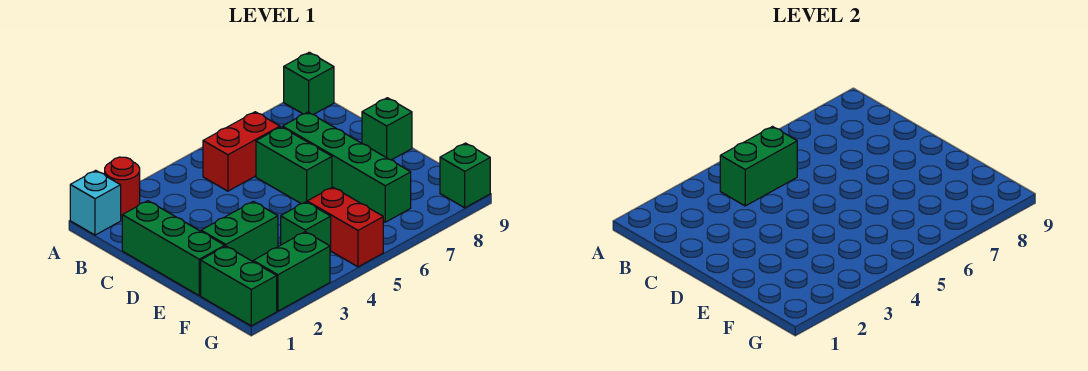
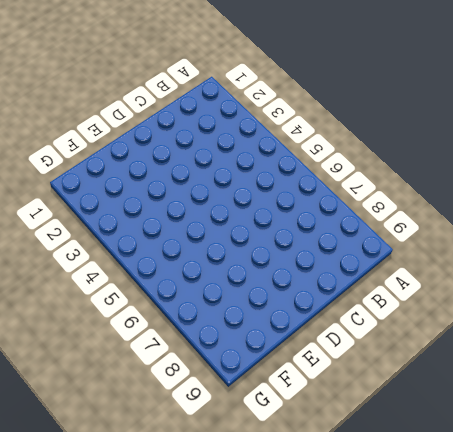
none -> cyan 1x1 brick [70,170,121,235]
none -> red 1x1 round brick [105,157,140,216]
none -> green 1x1 brick [284,52,334,115]

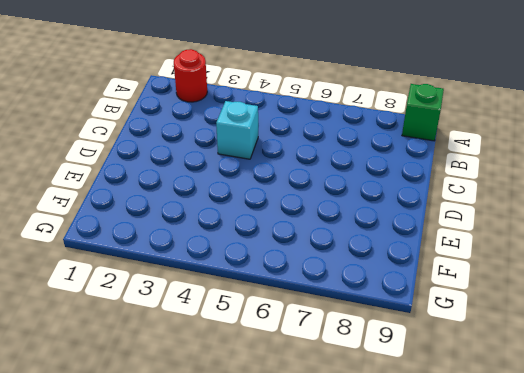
cyan 1x1 brick [216,101,258,159] -> cyan 1x1 brick moved to [70,170,121,235]
none -> red 1x2 brick [203,112,280,191]
none -> green 1x3 brick [122,201,225,295]
none -> green 1x2 brick [256,127,332,204]

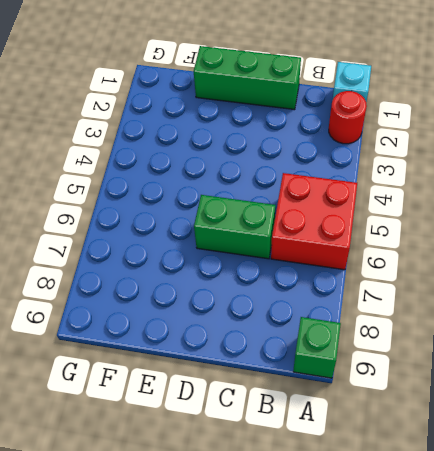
red 2x2 brick [271,173,357,270] -> red 1x2 brick [203,112,280,191]
none -> green 1x4 brick [283,112,411,222]
none -> green 1x1 brick [362,98,412,160]
none -> green 1x2 brick [201,201,278,261]

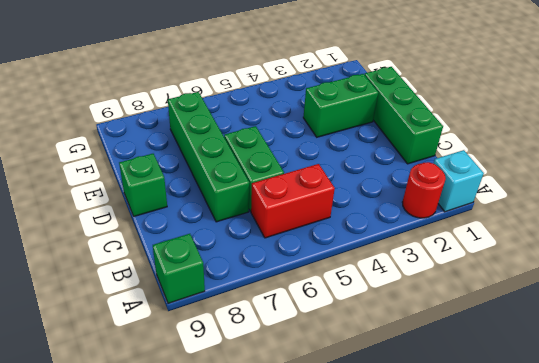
none -> green 1x2 brick [201,246,277,326]
none -> green 1x1 brick [281,202,331,253]
none -> red 1x2 brick [307,187,383,267]

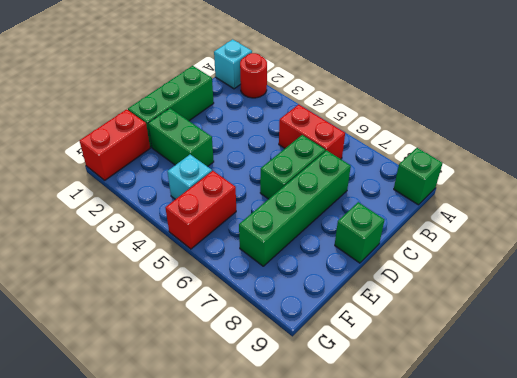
red 1x2 brick [79,109,150,180] -> green 1x2 brick [201,246,277,326]
cyan 1x1 brick [167,155,212,199] -> green 1x1 brick [281,202,331,253]
none -> green 1x2 brick [253,232,330,311]
none -> green 1x1 brick [440,143,490,208]
none -> green 1x2 brick [720,127,797,206]

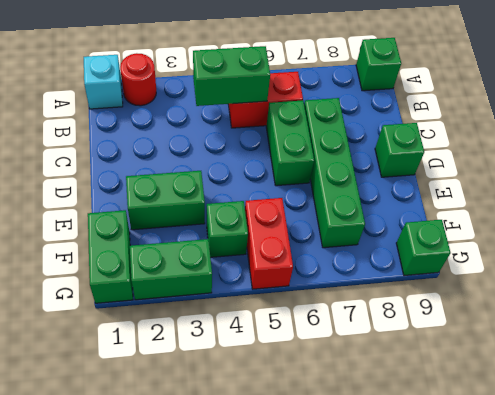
none -> green 1x3 brick [122,201,225,295]

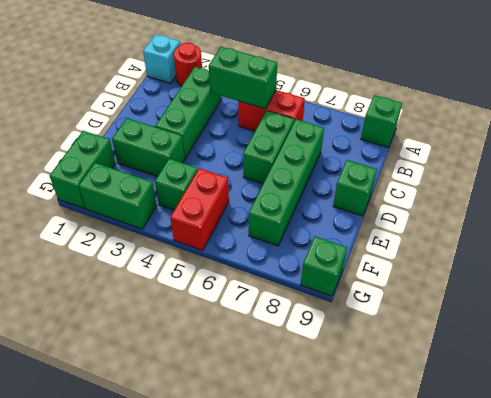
green 1x3 brick [155,67,221,159] -> green 1x3 brick moved to [122,201,225,295]

